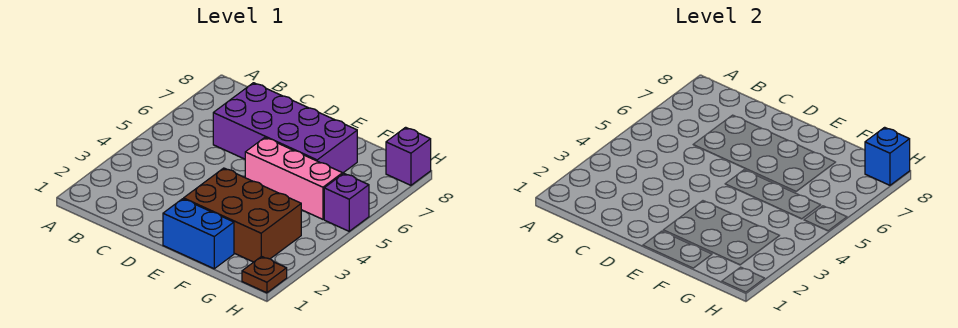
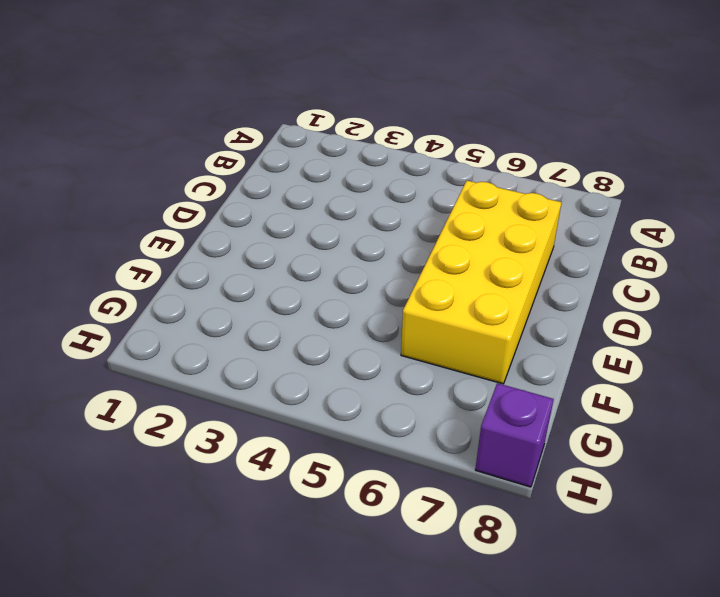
yellow 2x4 brick [401,181,562,384] -> purple 2x4 brick [213,83,357,173]
none -> blue 1x2 brick [163,199,234,269]
none -> brown 2x3 brick [184,168,301,262]

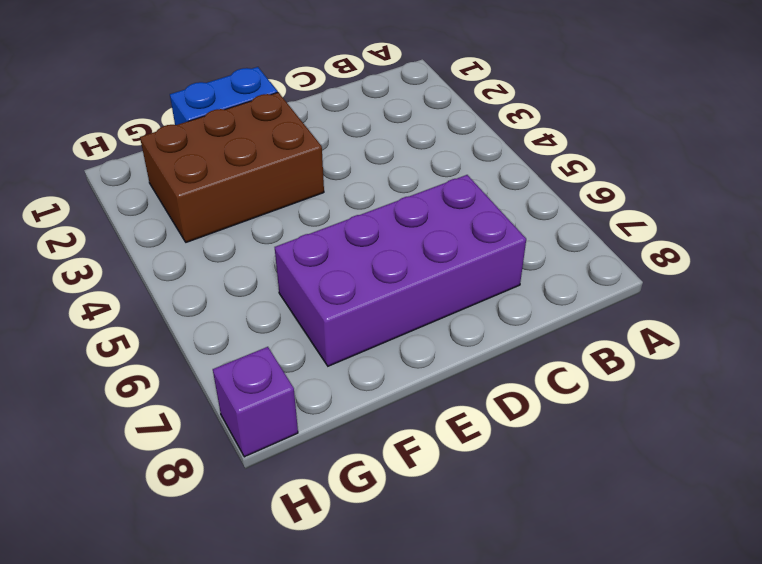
none -> pink 1x3 brick [245,138,343,219]
none -> brown 1x1 plate [242,256,287,293]

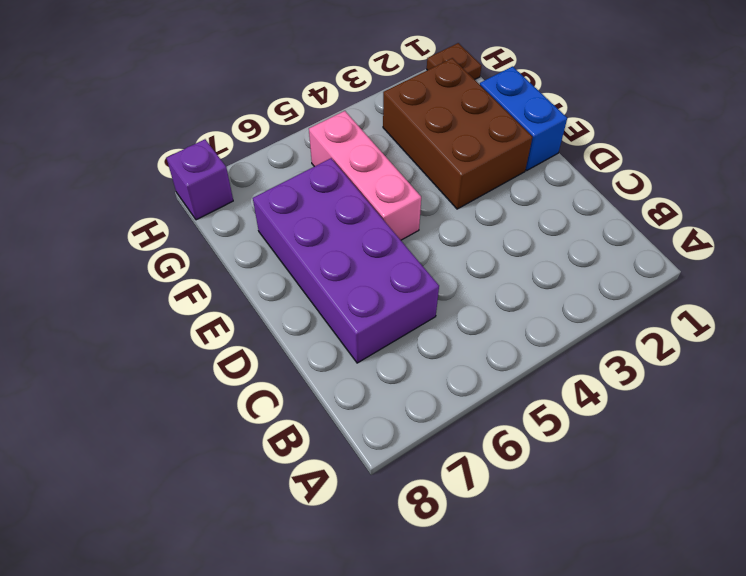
none -> purple 1x1 brick [324,174,369,231]
none -> blue 1x1 brick [865,127,910,185]

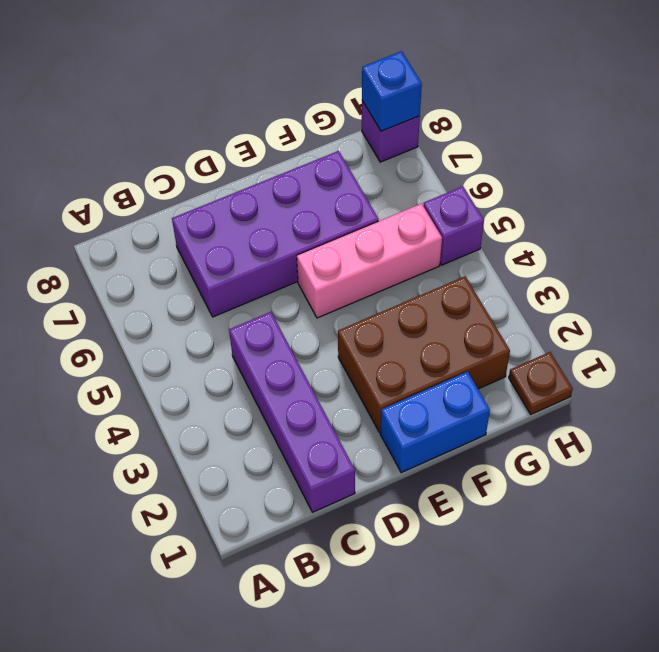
purple 1x4 brick [229,312,355,512] -> none

